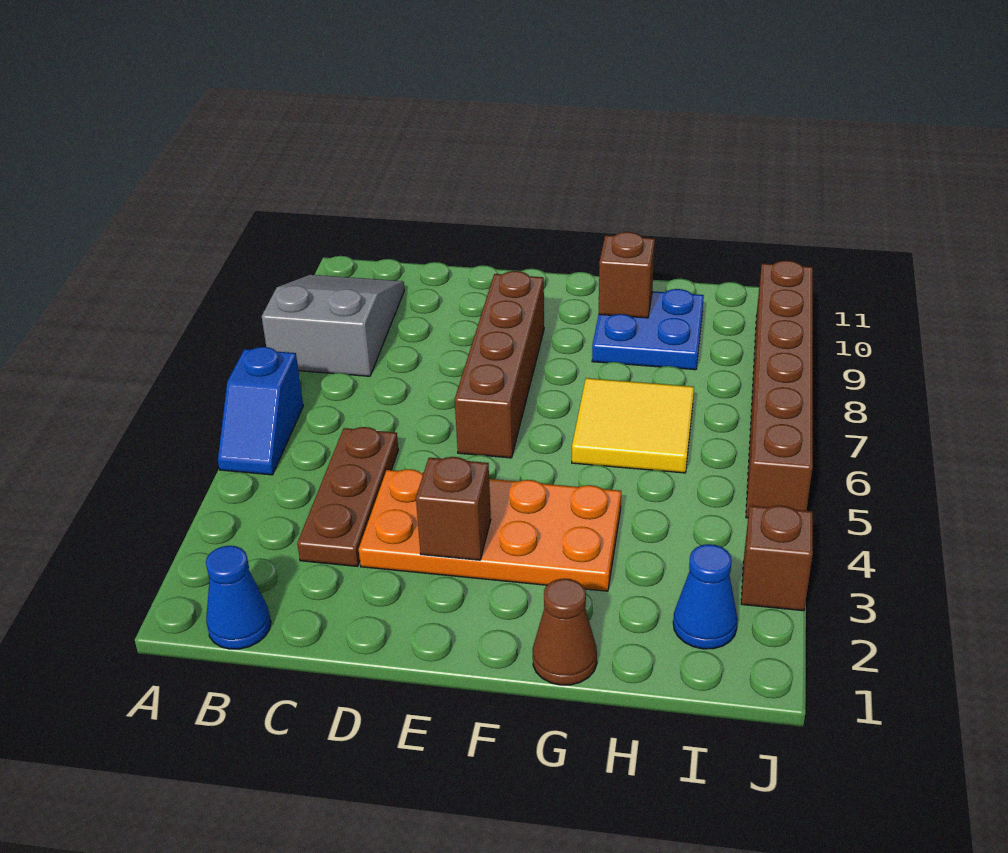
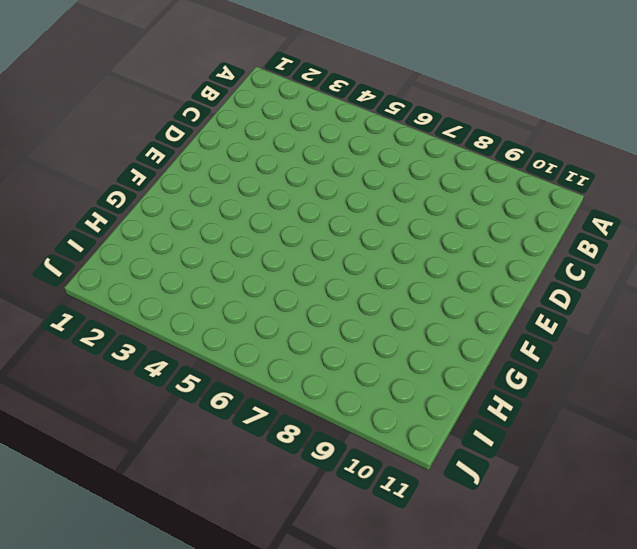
none -> blue 1x2 slope [218,347,303,475]
none -> grey 2x3 slope [262,275,404,376]
none -> blue 1x1 cone [206,546,271,649]

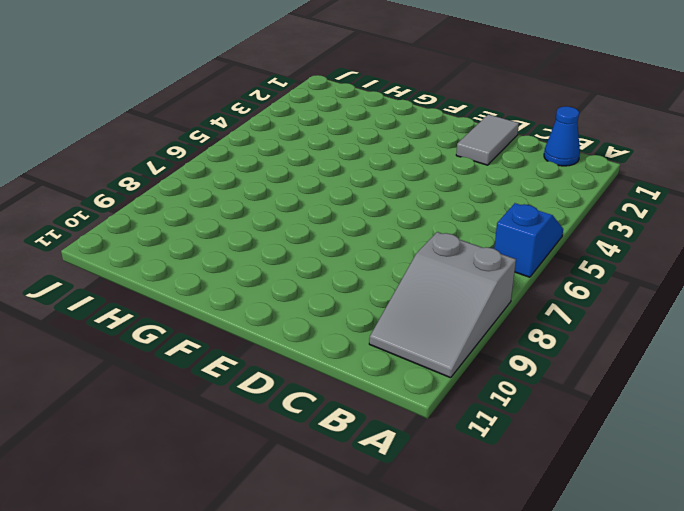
grey 1x2 tile [456,114,519,165] -> none
none -> brown 1x3 plate [297,427,398,566]
none -> orange 2x4 plate [359,469,621,591]
none -> brown 1x4 brick [455,271,544,458]

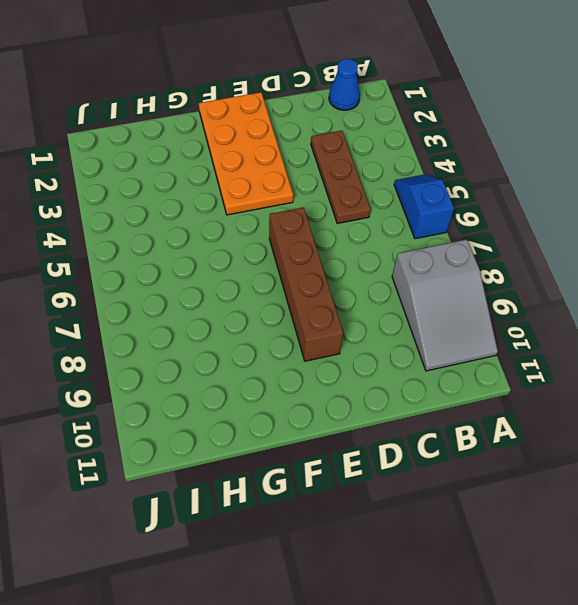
orange 2x4 plate [199,92,293,215] -> orange 2x4 plate turned to [359,469,621,591]
none -> brown 1x1 cone [533,579,597,685]
none -> yellow 2x2 tile [572,378,694,473]
none -> blue 2x2 plate [592,289,704,370]

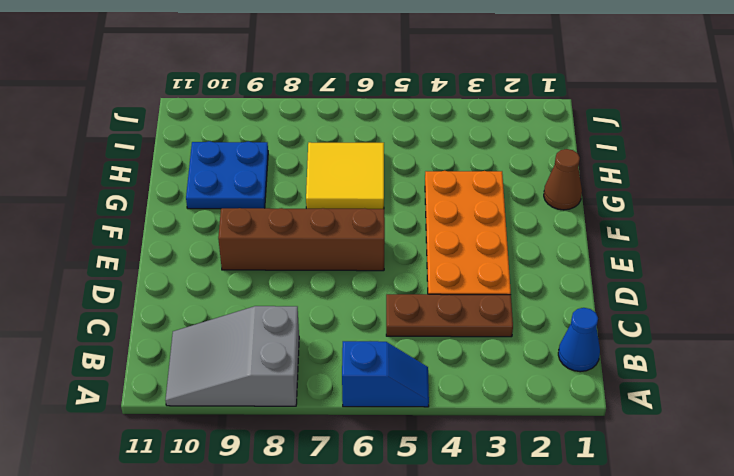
none -> blue 1x1 cone [673,544,738,649]
none -> brown 1x1 brick [741,505,813,611]
none -> brown 1x6 brick [746,260,813,518]

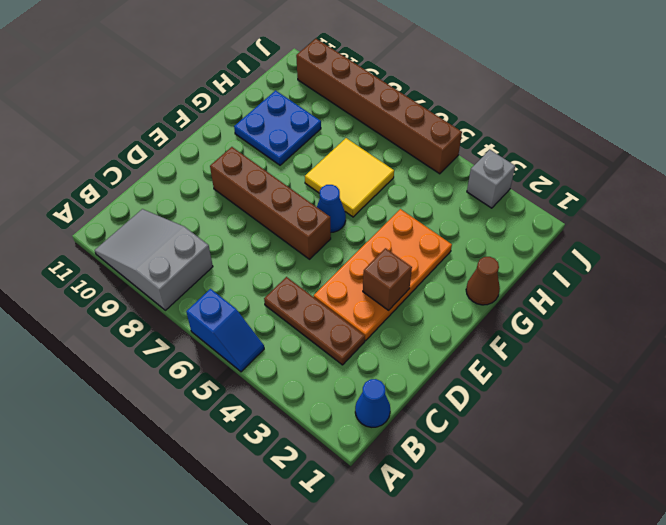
blue 1x1 cone [317,185,346,232] -> blue 1x1 cone moved to [673,544,738,649]
grey 1x1 brick [467,150,515,208] -> brown 1x1 brick [741,505,813,611]
none -> brown 1x1 brick [599,232,655,318]

